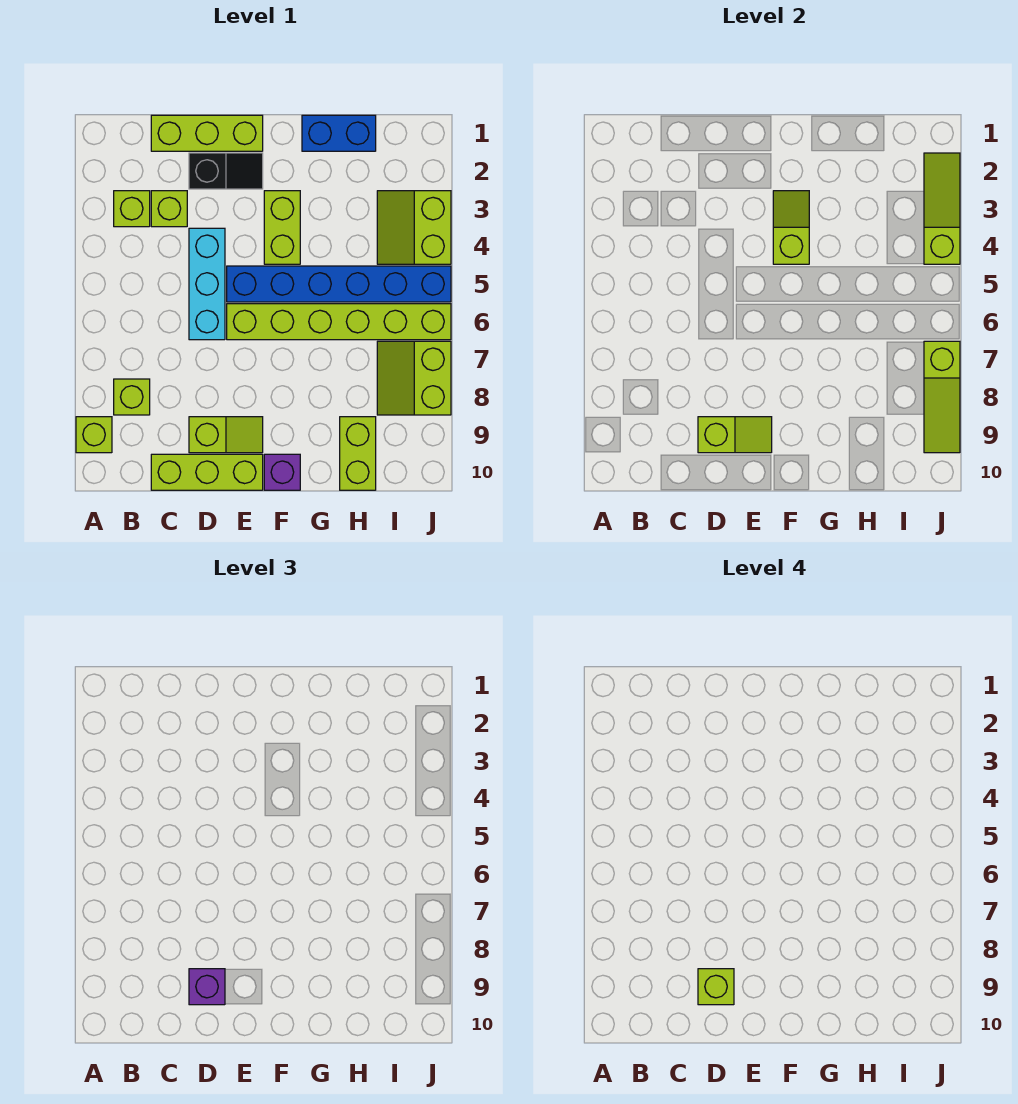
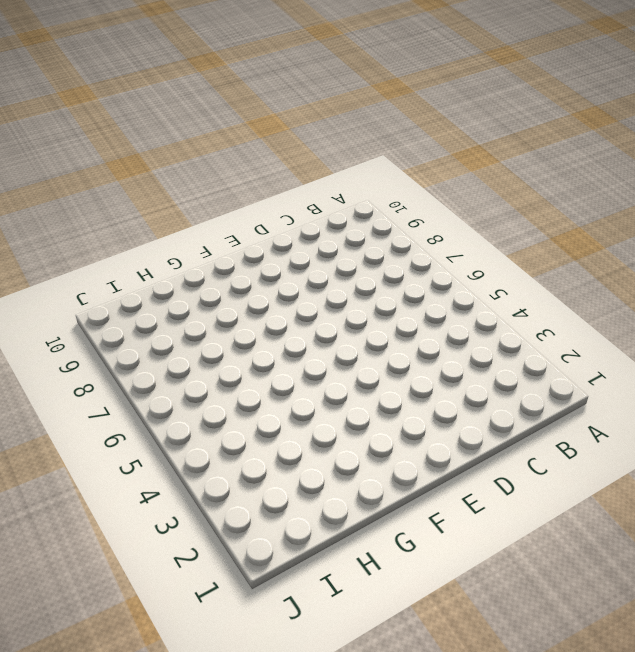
none -> lime 1x1 brick [76,417,112,453]
none -> lime 1x1 brick [114,191,150,227]
none -> lime 1x1 brick [114,379,150,415]

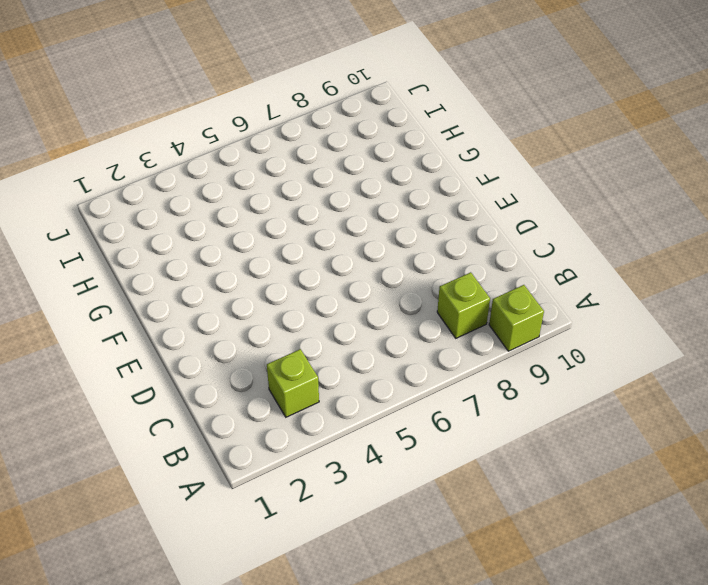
none -> lime 1x3 brick [151,115,263,151]
none -> lime 1x1 brick [151,191,187,227]
none -> lime 1x3 brick [151,454,263,490]

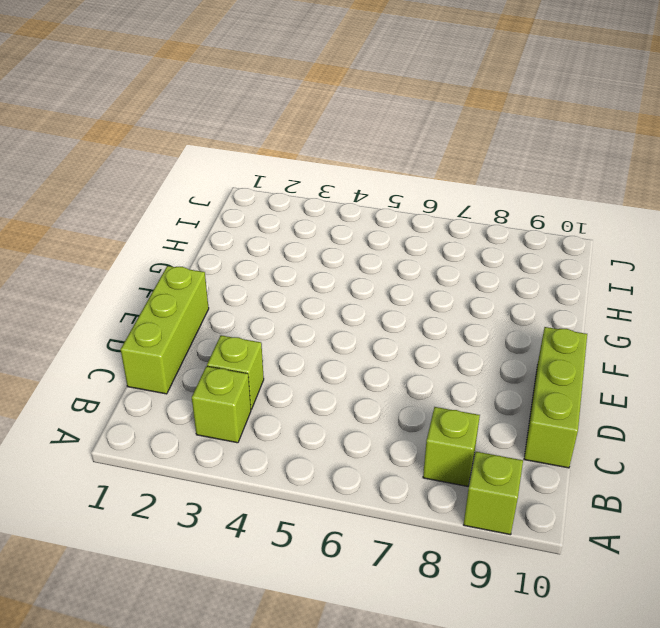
none -> black 1x2 slope [189,153,263,189]
none -> cyan 1x3 brick [189,228,225,340]
none -> lime 1x2 slope [189,417,263,453]

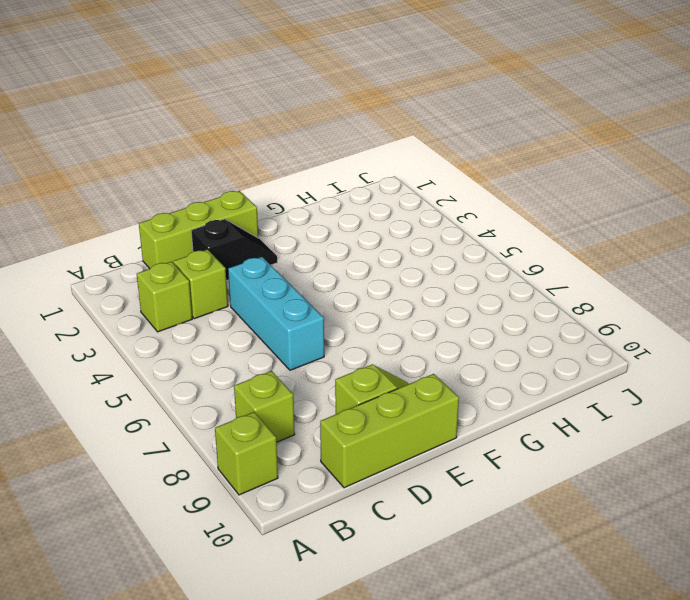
none -> blue 1x6 brick [227,266,451,302]
none -> lime 1x6 brick [227,304,451,340]
none -> lime 1x2 brick [264,191,300,264]

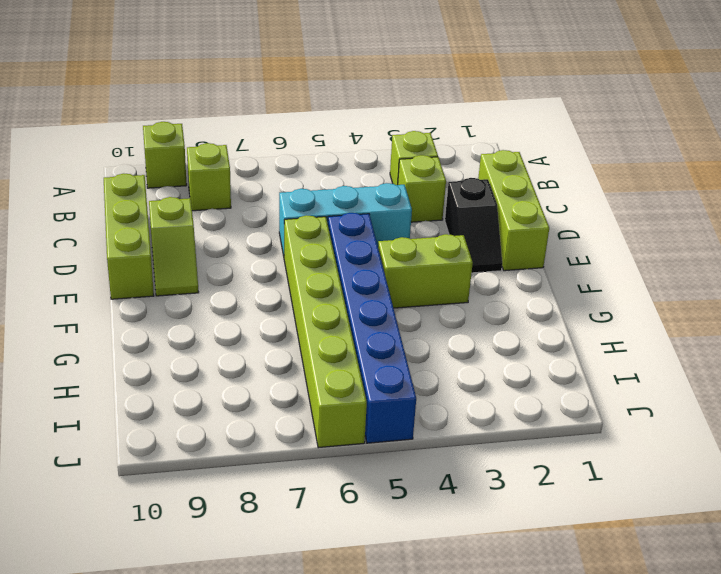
none -> purple 1x1 brick [264,454,300,490]
none -> blue 1x2 brick [302,115,376,151]
none -> lime 1x2 brick [340,417,376,490]

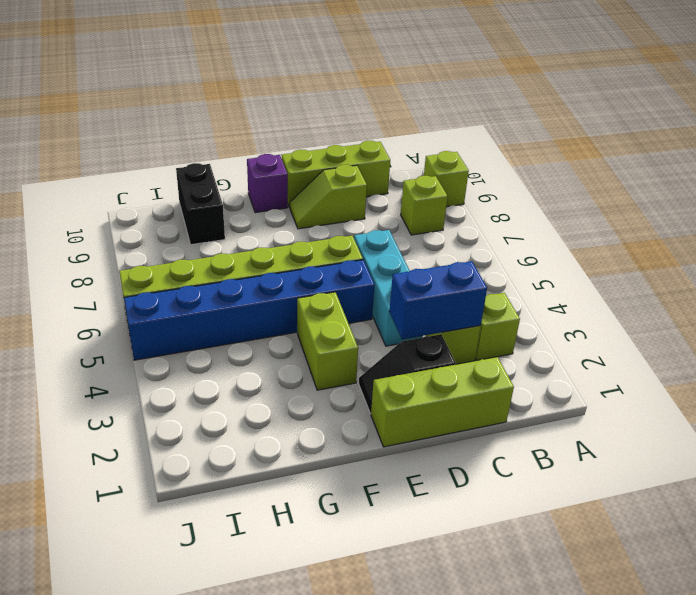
blue 1x2 brick [389,261,487,339] -> blue 1x2 brick moved to [302,115,376,151]
black 1x2 brick [176,163,225,245] -> lime 1x2 brick [340,417,376,490]
none -> lime 2x2 slope [377,191,451,264]
none -> lime 2x2 slope [377,341,451,415]
none -> lime 1x2 slope [698,417,772,453]

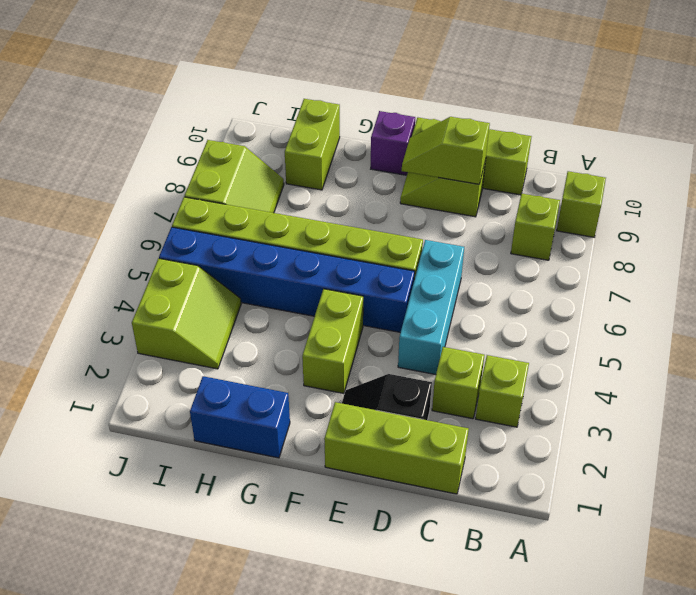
none -> lime 1x2 slope [773,191,809,264]
none -> lime 1x3 slope [924,153,960,264]
none -> lime 1x3 slope [924,341,960,453]

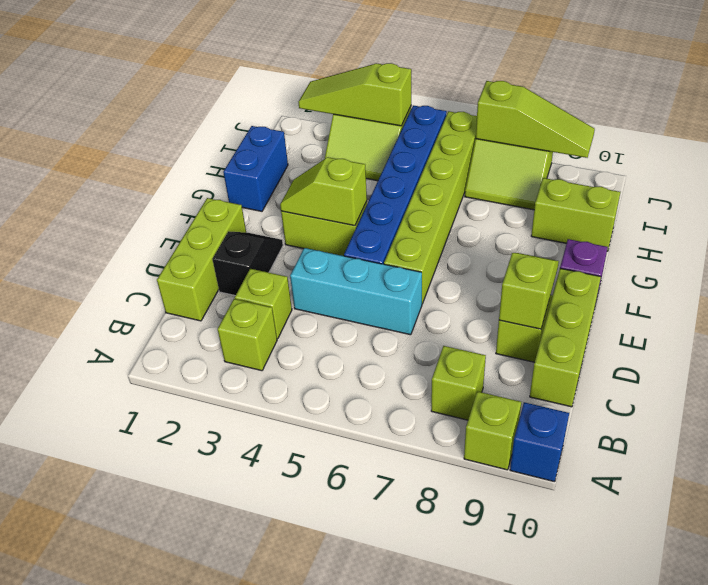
blue 1x1 brick [510,402,569,482] -> none
none -> purple 1x1 brick [189,969,225,1005]
none -> lime 1x1 brick [698,969,734,1005]

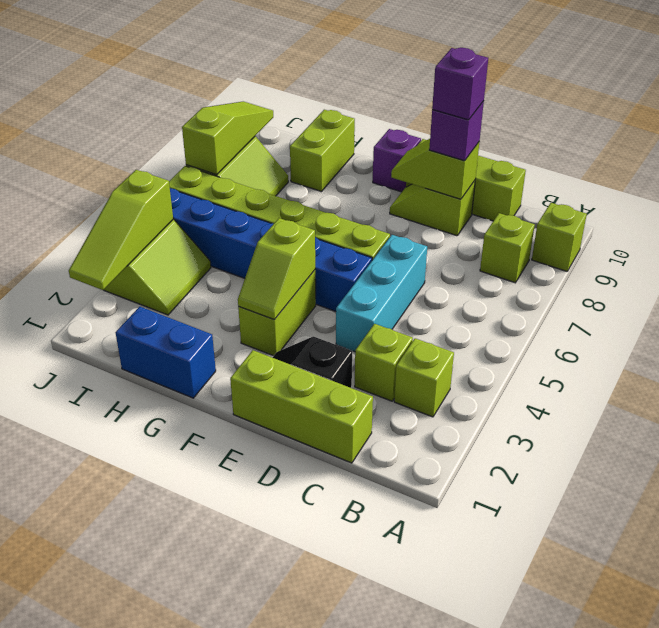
purple 1x1 brick [432,48,488,120] -> lime 1x1 brick [698,969,734,1005]

